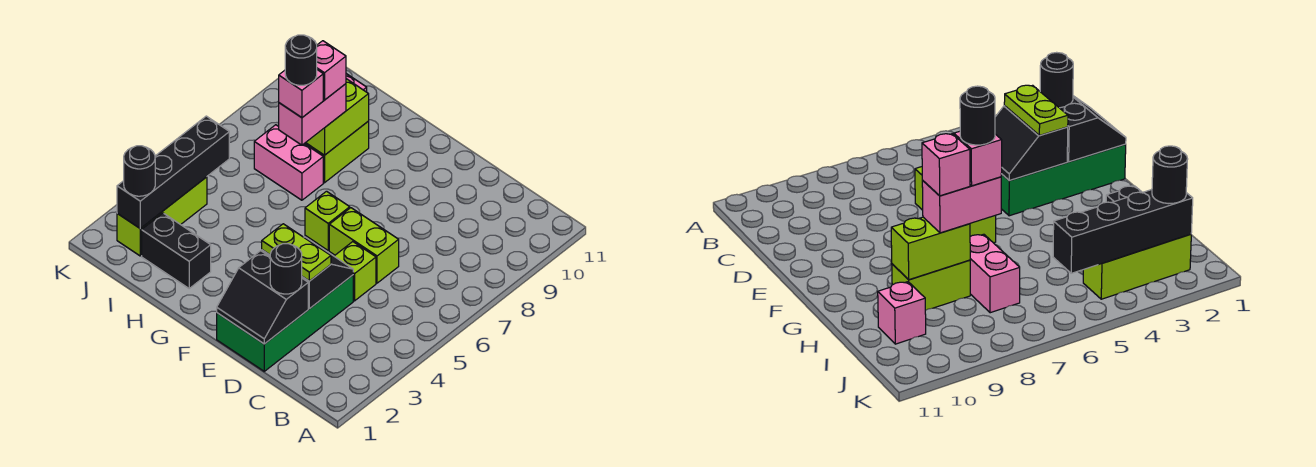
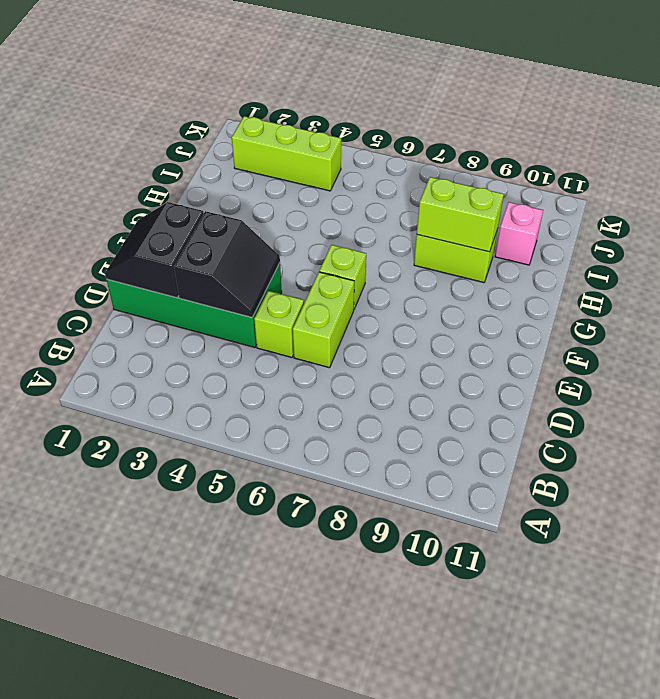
none -> black 1x2 brick [142,213,211,288]
none -> pink 1x2 brick [254,125,323,200]
none -> black 1x4 brick [117,116,229,229]

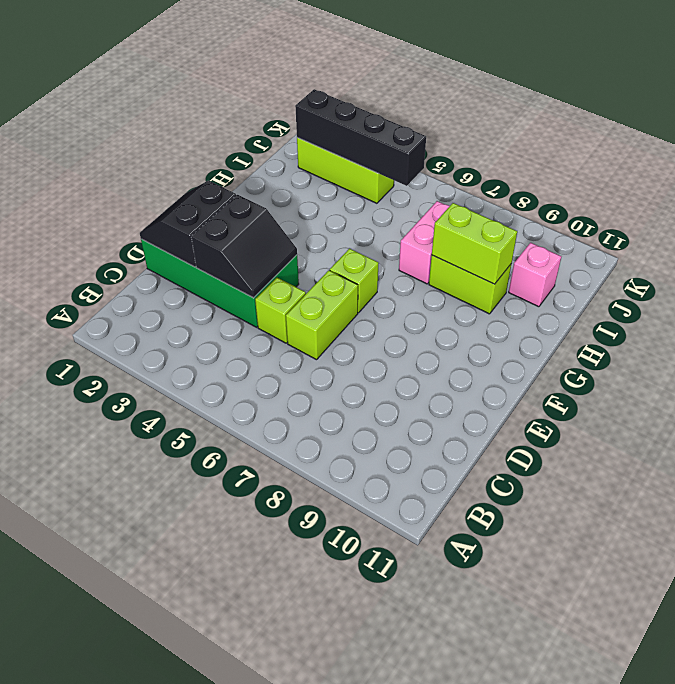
none -> black 1x2 brick [142,213,211,288]
none -> black 1x1 round brick [270,244,302,294]
none -> lime 1x2 plate [262,224,331,281]

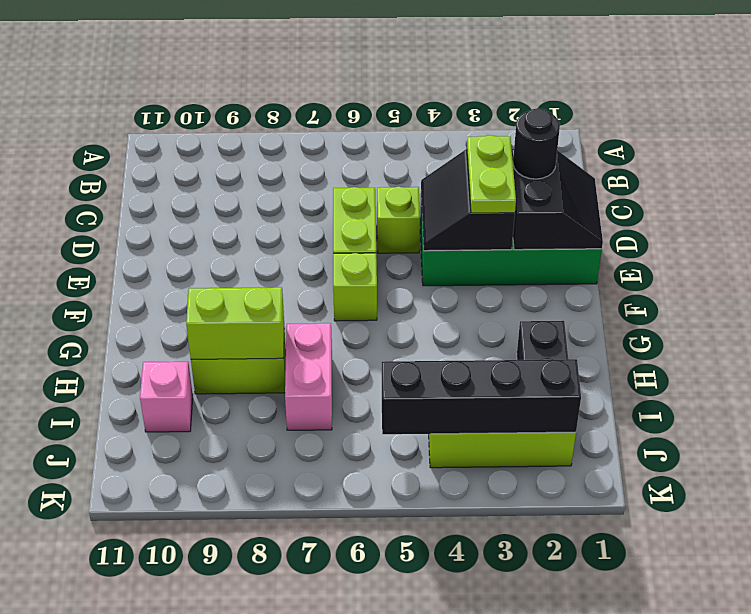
none -> pink 1x2 brick [279,84,346,145]
none -> black 1x1 round brick [124,146,155,196]
none -> pink 1x1 brick [279,70,323,118]

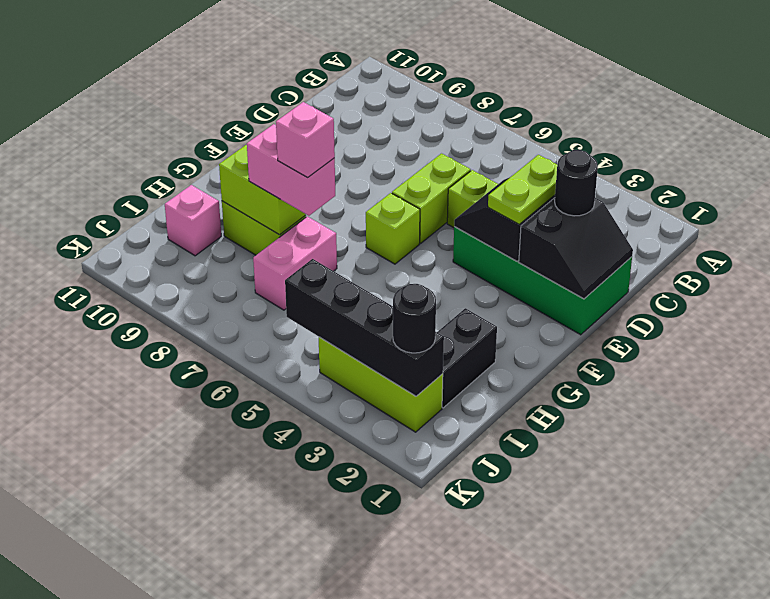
none -> pink 1x1 brick [317,41,346,100]
none -> black 1x1 round brick [285,35,317,85]

